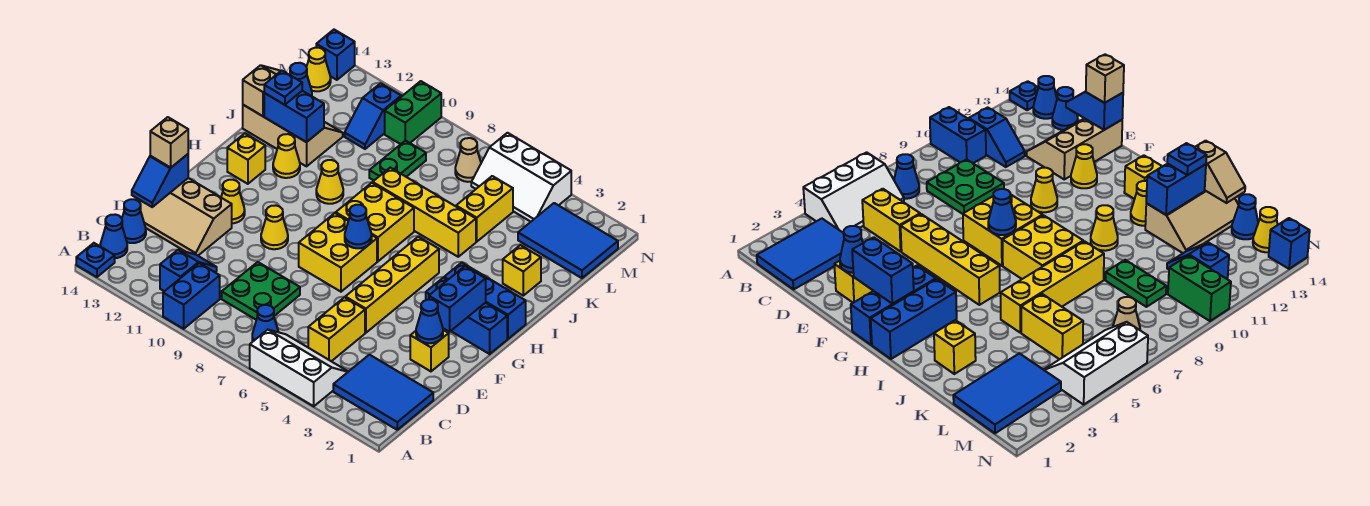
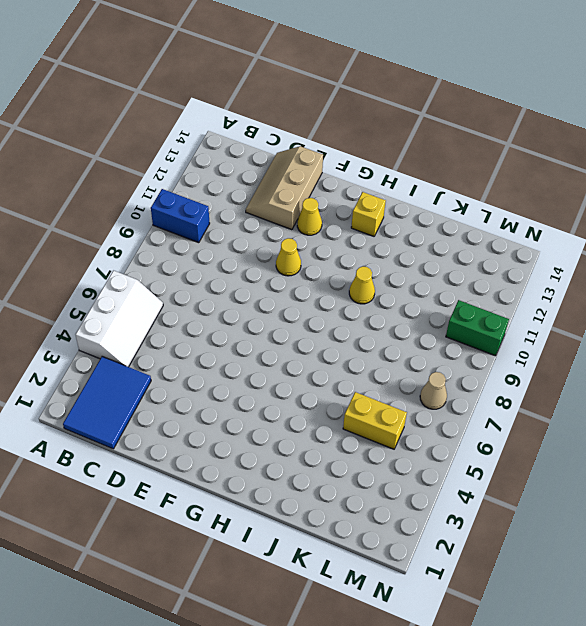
none -> blue 1x1 plate [76,243,115,277]
none -> blue 1x1 cone [252,305,278,341]
none -> blue 1x2 slope [160,250,217,291]
none -> blue 1x1 cone [100,214,127,258]

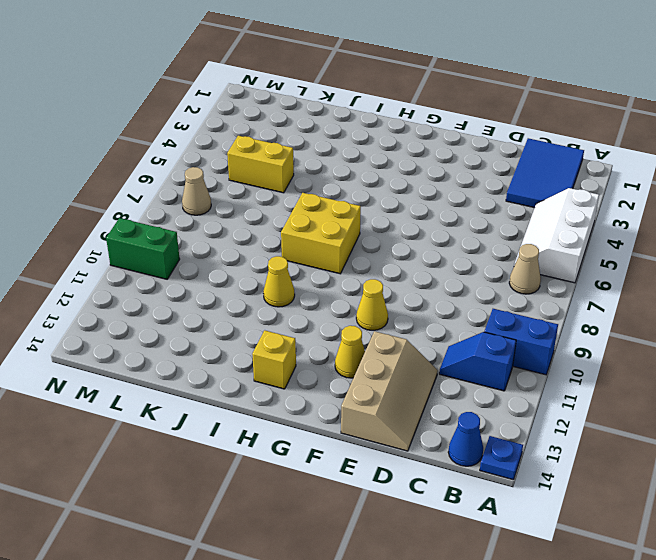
tan 1x1 cone [509,244,541,294] -> blue 1x1 cone [252,305,278,341]
none -> yellow 1x2 brick [308,297,365,361]
none -> green 2x2 plate [222,262,300,320]
none -> blue 1x1 cone [122,199,146,243]
none -> yellow 1x1 brick [410,330,449,371]

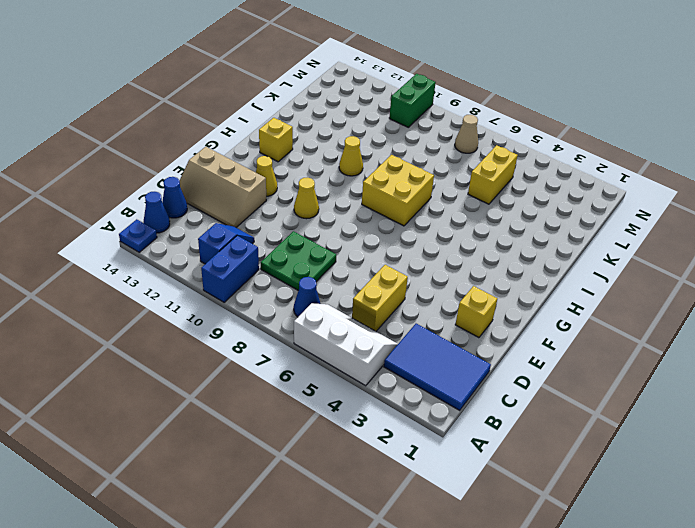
none -> yellow 1x4 brick [345,237,439,333]
none -> yellow 2x2 brick [299,213,377,292]
none -> blue 1x3 brick [426,278,507,354]
none -> blue 1x3 brick [444,263,526,339]

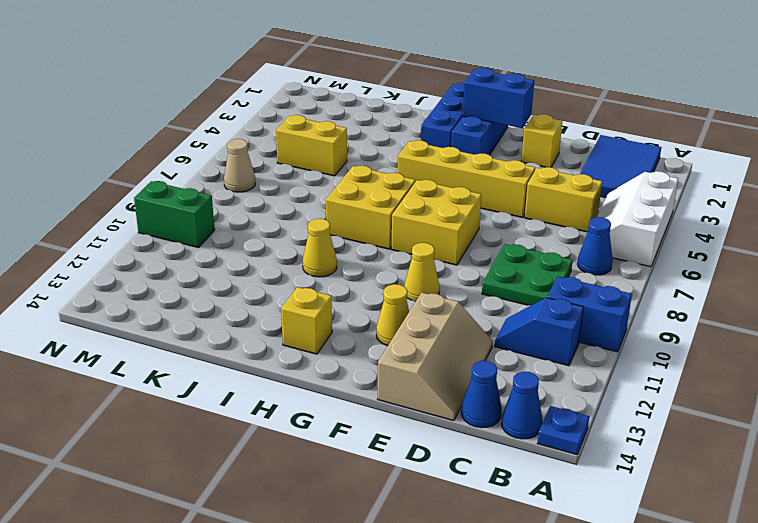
none -> yellow 1x1 cone [273,134,300,178]
none -> yellow 1x1 brick [503,245,541,296]
none -> yellow 1x4 brick [373,168,476,257]
none -> tan 2x3 slope [243,105,343,166]

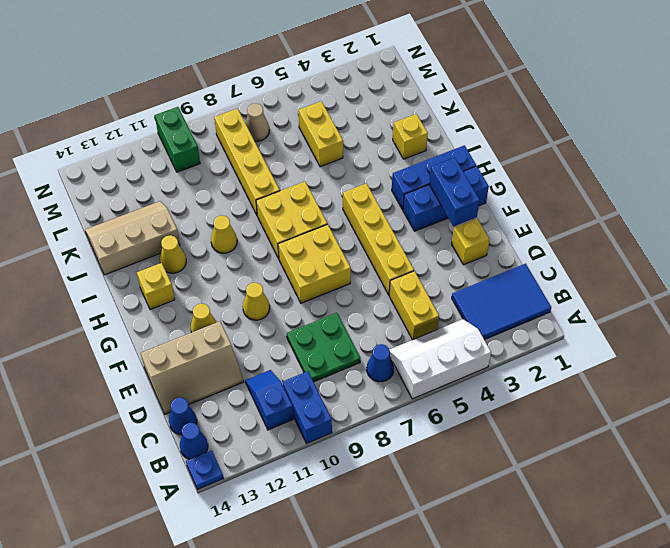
yellow 1x4 brick [214,109,280,215] -> yellow 1x4 brick turned to [373,168,476,257]
none -> green 1x2 plate [369,140,426,180]
none -> blue 2x3 tile [518,203,618,278]
none -> blue 1x2 slope [345,83,401,149]
none -> blue 1x1 cone [290,63,312,96]

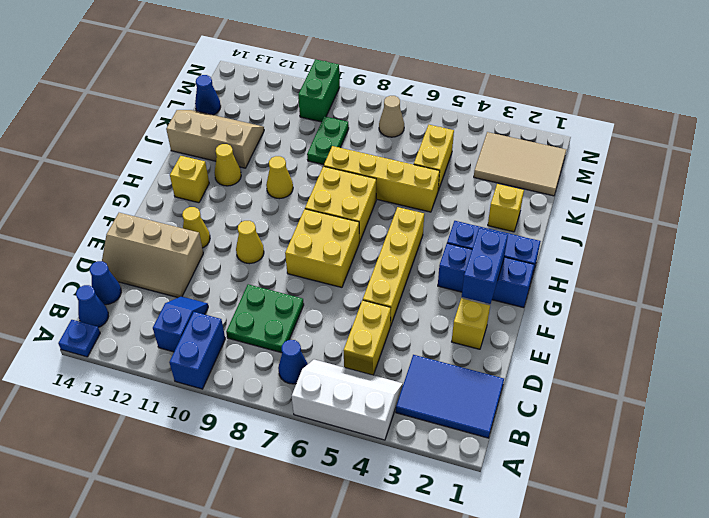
tan 2x3 tile [474,132,566,196] -> blue 2x3 tile [518,203,618,278]
none -> blue 1x2 slope [345,83,401,149]
none -> white 2x3 slope [471,133,571,222]
none -> yellow 1x1 cone [307,48,331,91]
none -> blue 1x1 brick [316,30,355,80]

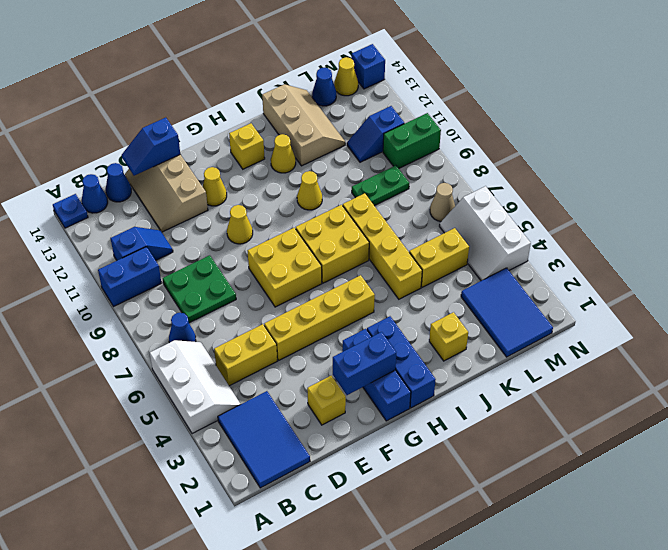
none -> blue 1x1 cone [416,300,443,343]
none -> blue 1x1 cone [345,205,372,248]
none -> blue 1x2 brick [264,91,324,142]
none -> tan 1x2 slope [243,65,280,116]

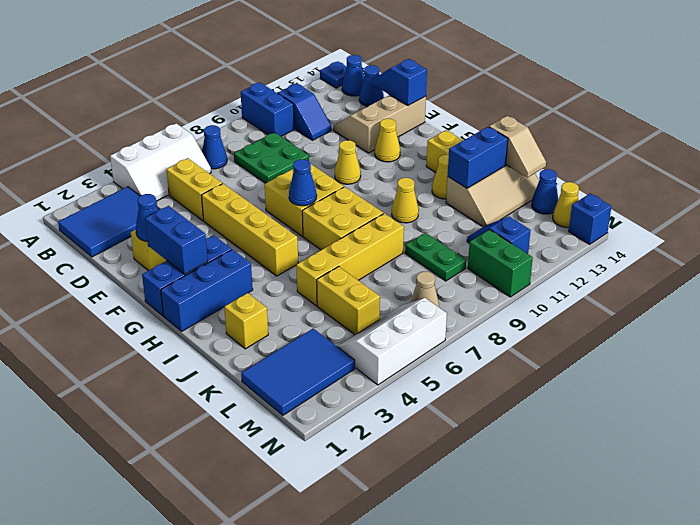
none -> tan 1x1 brick [150,117,188,168]
none -> blue 1x1 plate [264,71,302,105]

